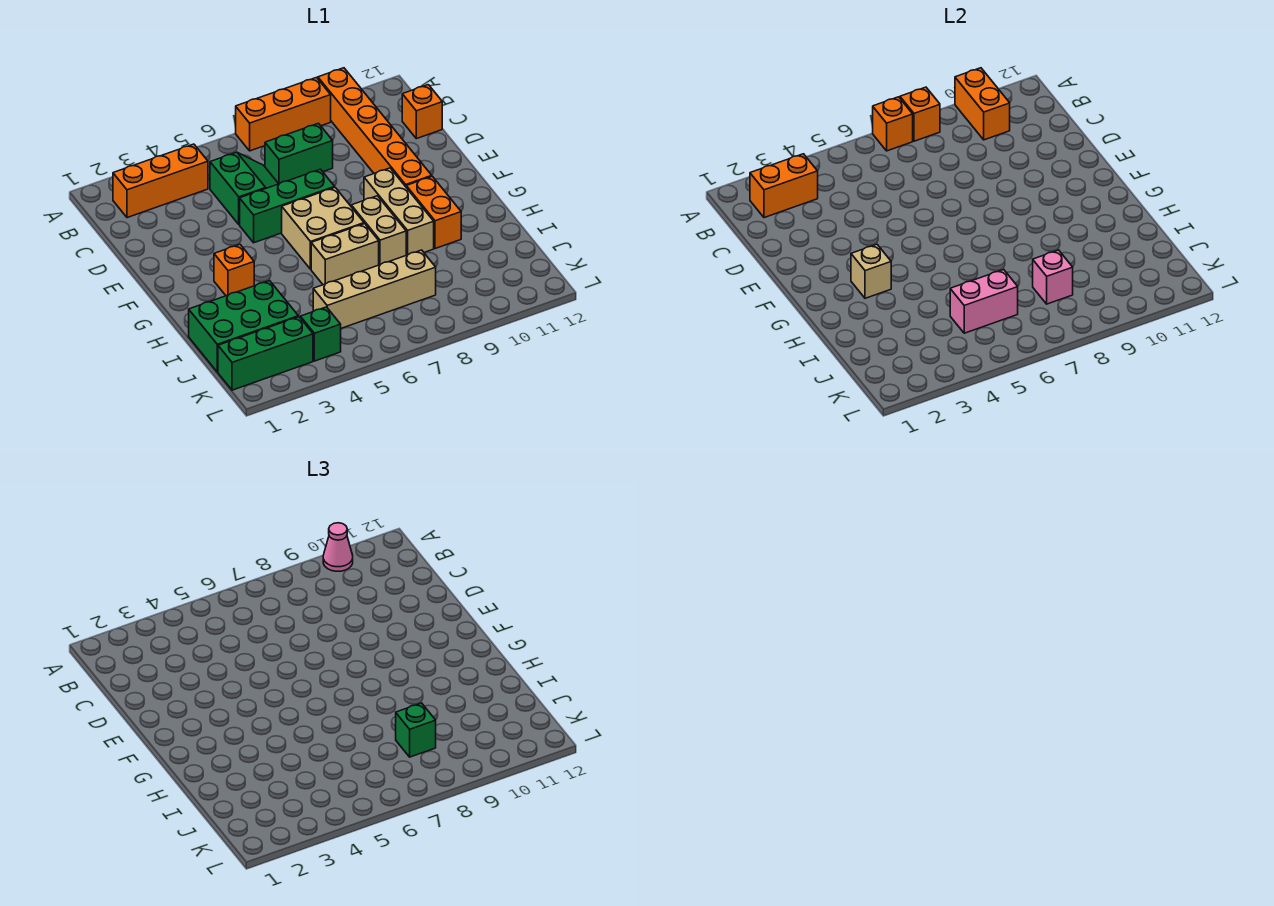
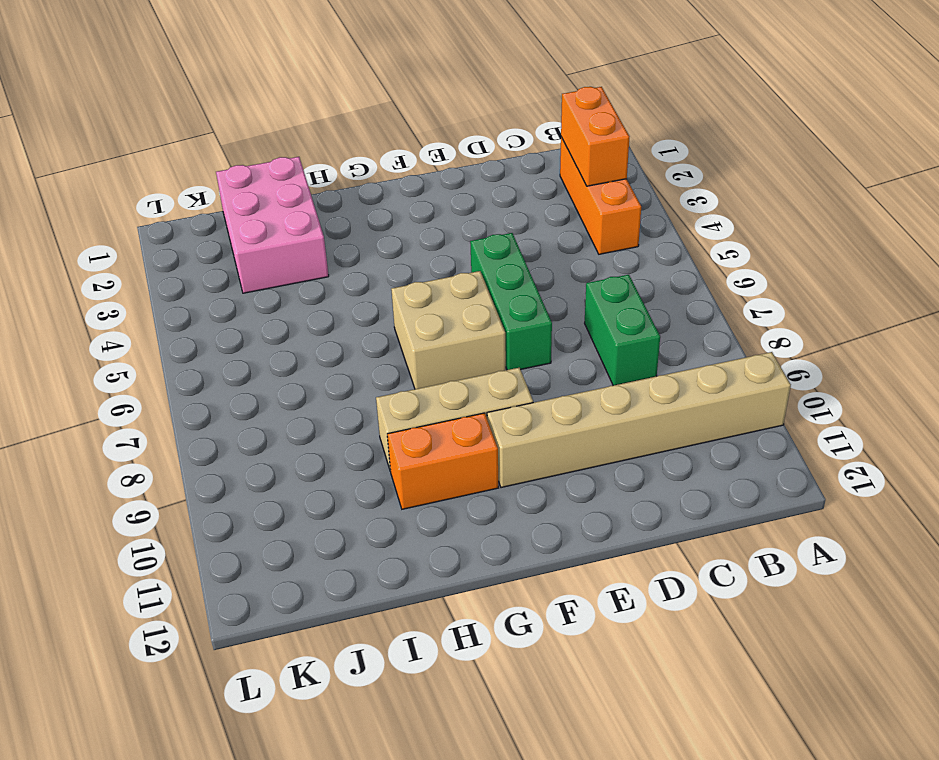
tan 1x6 brick [487,352,791,488] -> orange 1x6 brick [318,68,432,187]
pink 2x3 brick [216,157,329,293] -> green 2x3 brick [189,281,298,372]
none -> orange 1x3 brick [236,78,331,151]
none -> green 2x2 slope [210,152,278,225]
none -> orange 1x1 brick [402,85,442,139]

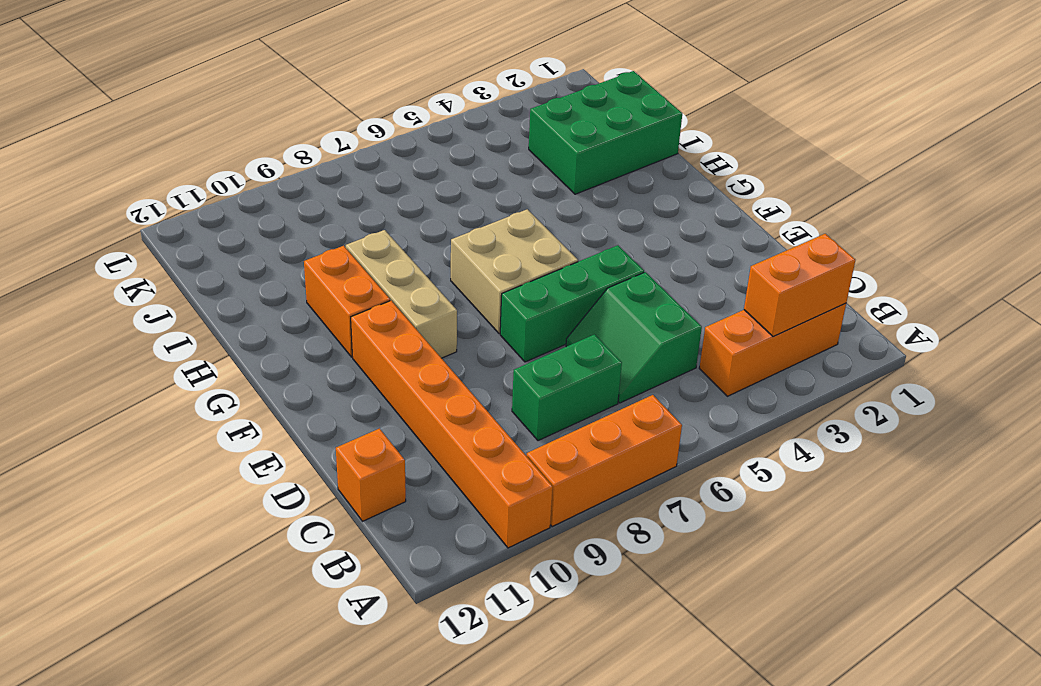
none -> orange 1x1 brick [214,244,254,296]
none -> tan 1x2 brick [351,196,406,265]
none -> tan 1x2 brick [311,224,379,285]

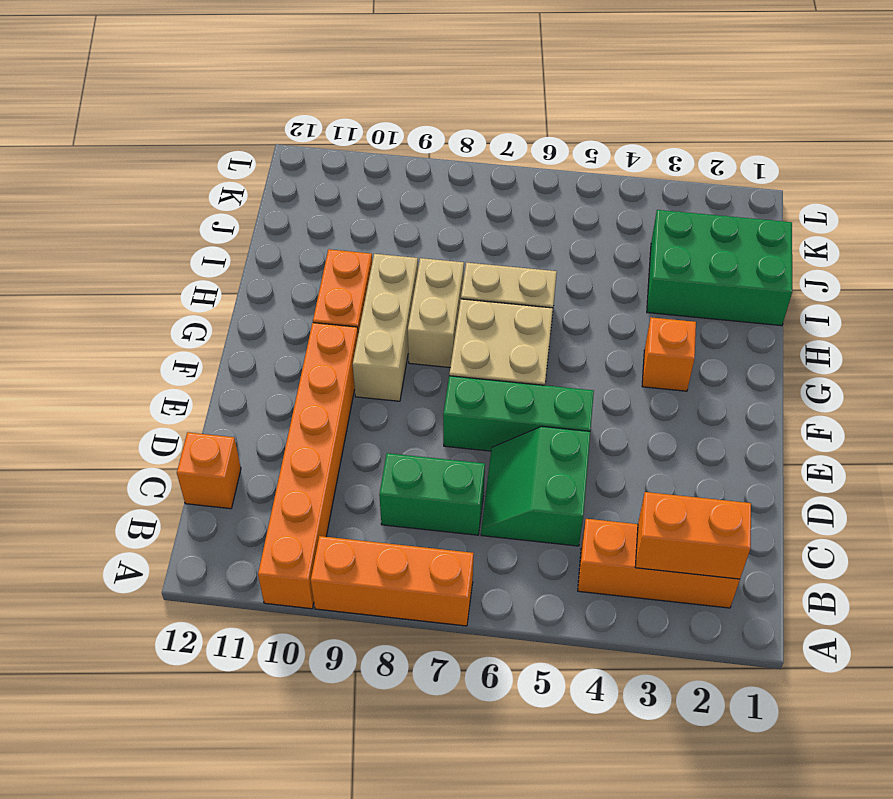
none -> tan 1x4 brick [313,250,436,328]
none -> green 1x3 brick [218,317,313,390]
none -> green 1x1 brick [300,307,341,361]

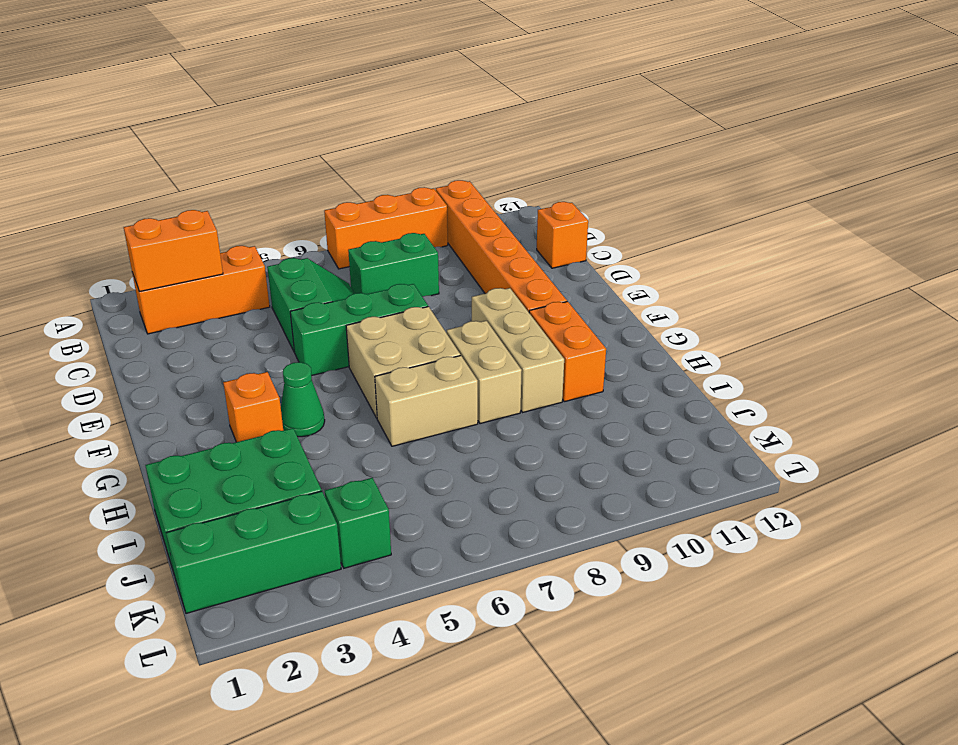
green 1x1 cone [281,362,325,437] -> none
none -> tan 1x4 brick [313,250,436,328]
none -> orange 1x1 brick [873,97,913,151]
none -> orange 1x1 brick [900,87,940,141]

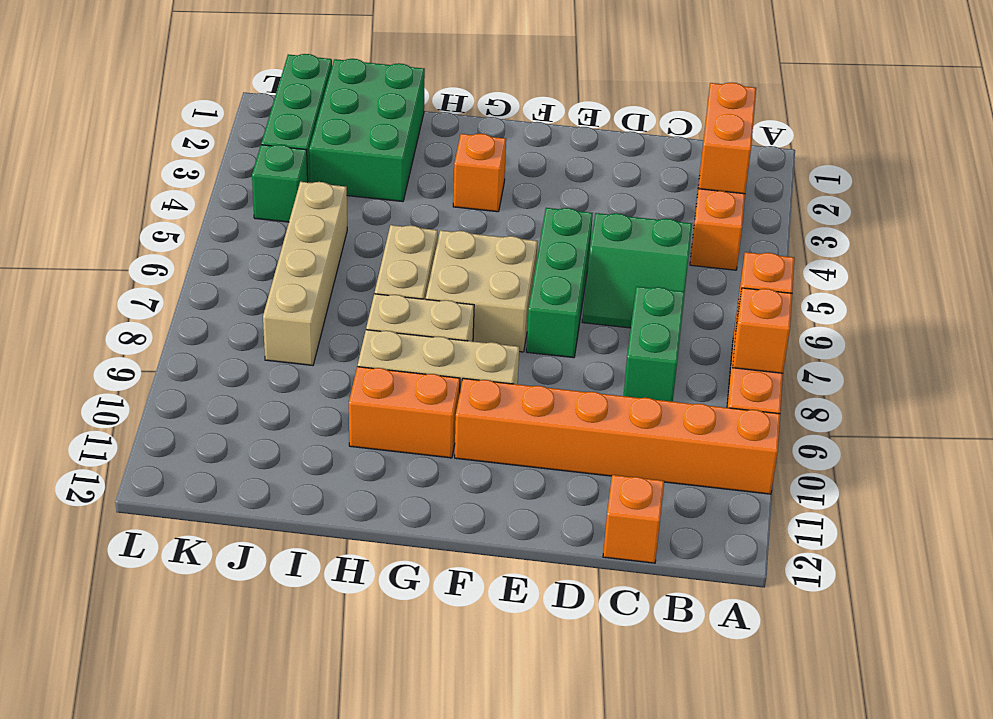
none -> orange 1x2 brick [955,68,1010,140]
none -> tan 1x1 brick [851,244,891,298]
none -> pink 1x2 brick [950,270,1018,333]

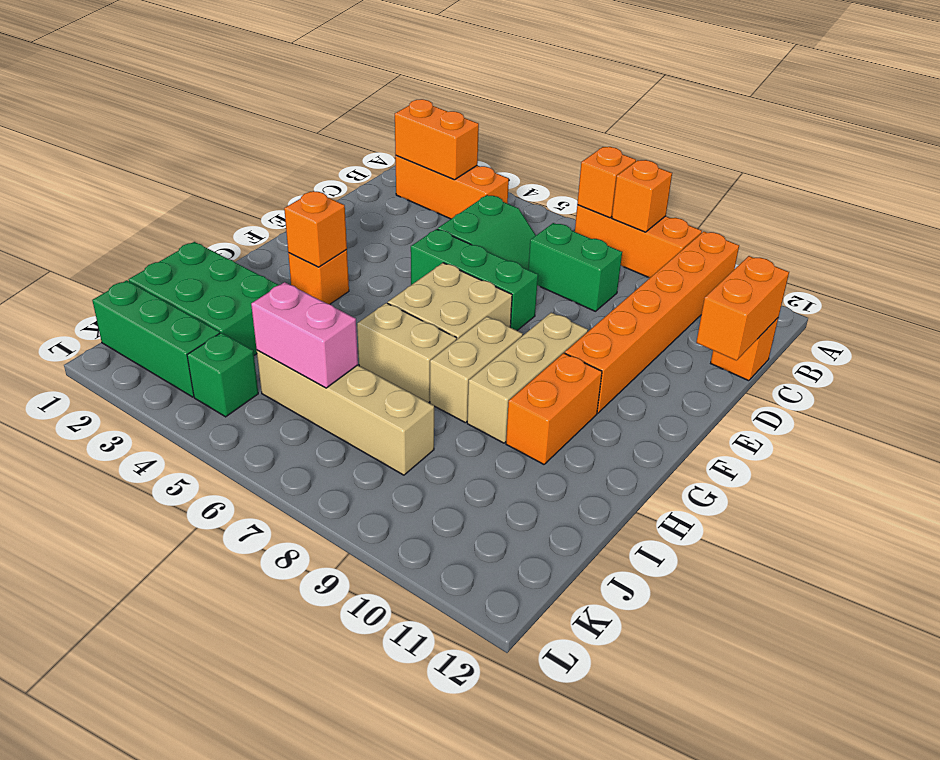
orange 1x2 brick [696,256,789,361] -> orange 1x2 brick moved to [955,68,1010,140]
orange 1x1 brick [284,191,347,267] -> tan 1x1 brick [851,244,891,298]
none -> pink 1x1 brick [1033,250,1073,304]
none -> pink 1x1 cone [323,523,353,571]
none -> green 1x1 brick [396,703,436,757]

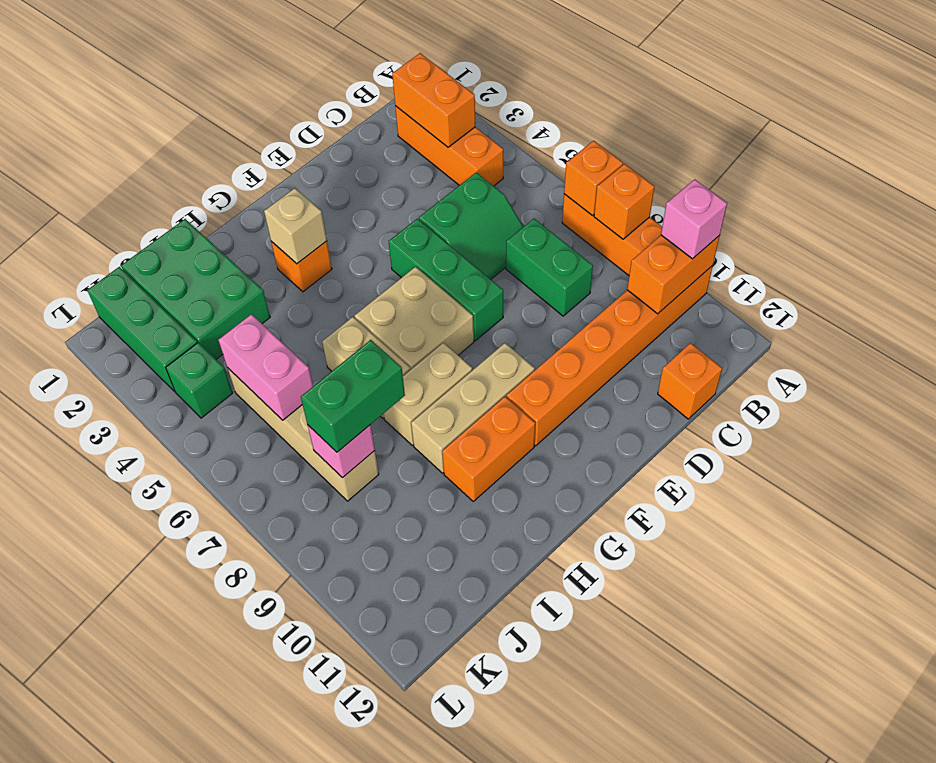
pink 1x1 brick [661,179,727,259] -> pink 1x1 cone [323,523,353,571]
green 1x2 brick [301,340,405,452] -> green 1x1 brick [396,703,436,757]

